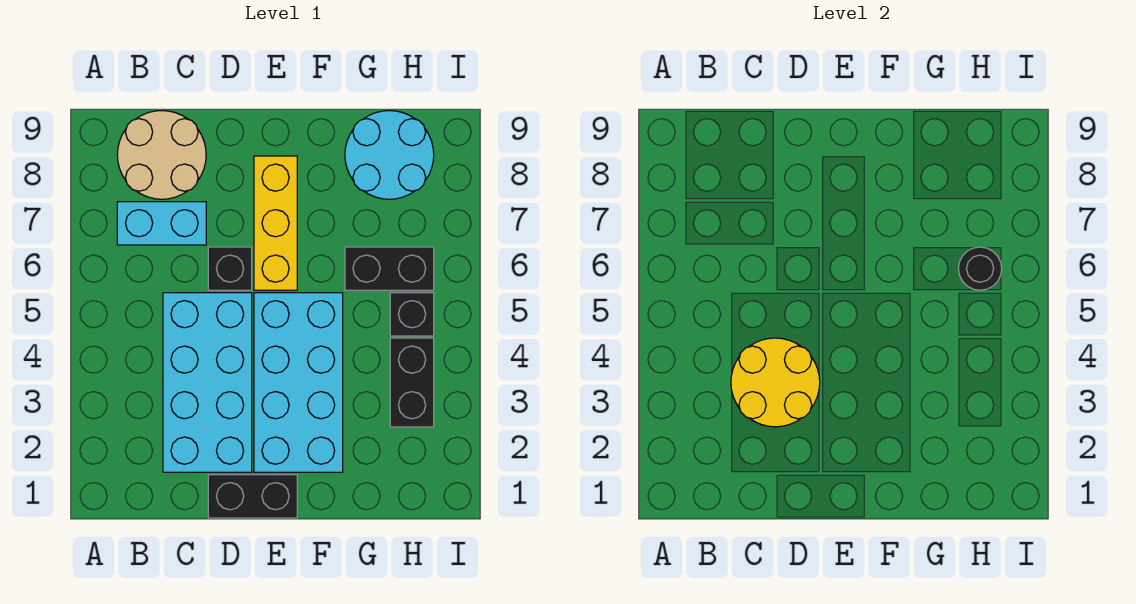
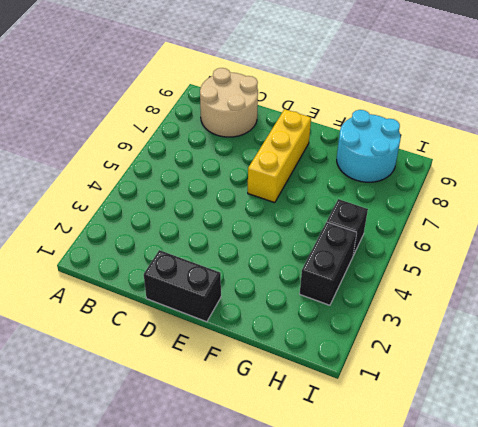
none -> cyan 1x2 brick [117,202,206,245]
none -> cyan 2x4 brick [163,293,252,472]
none -> black 1x1 brick [208,247,252,290]

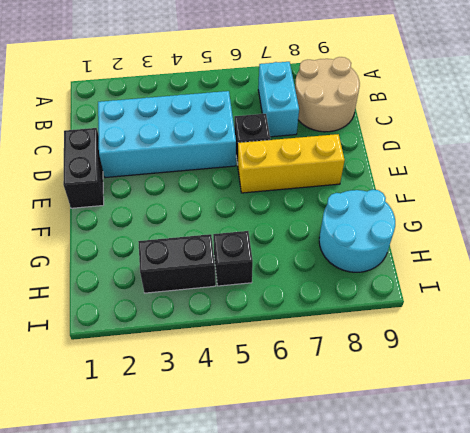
none -> cyan 2x4 brick [254,293,343,472]
none -> black 1x2 brick [345,247,434,290]
none -> yellow 2x2 round brick [731,338,820,427]

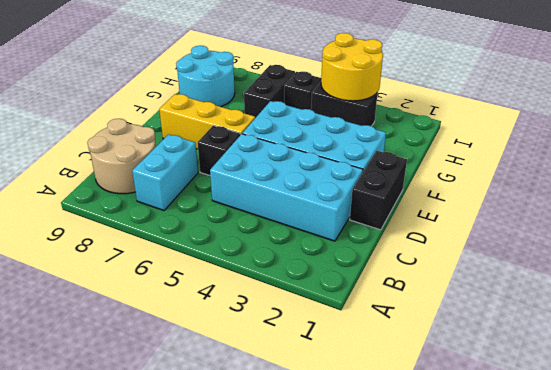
yellow 2x2 round brick [321,33,383,101] -> yellow 2x2 round brick moved to [731,338,820,427]
none -> black 1x1 round brick [958,247,1002,290]

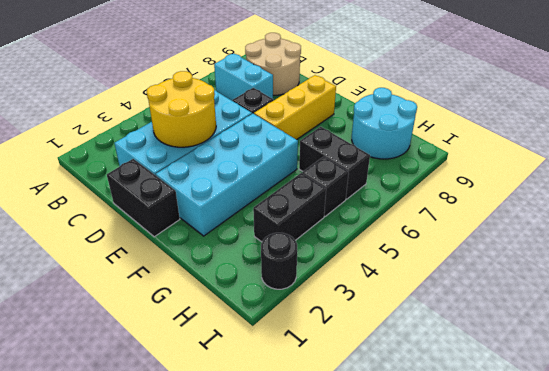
black 1x1 round brick [261,233,297,289] -> black 1x1 round brick moved to [958,247,1002,290]

